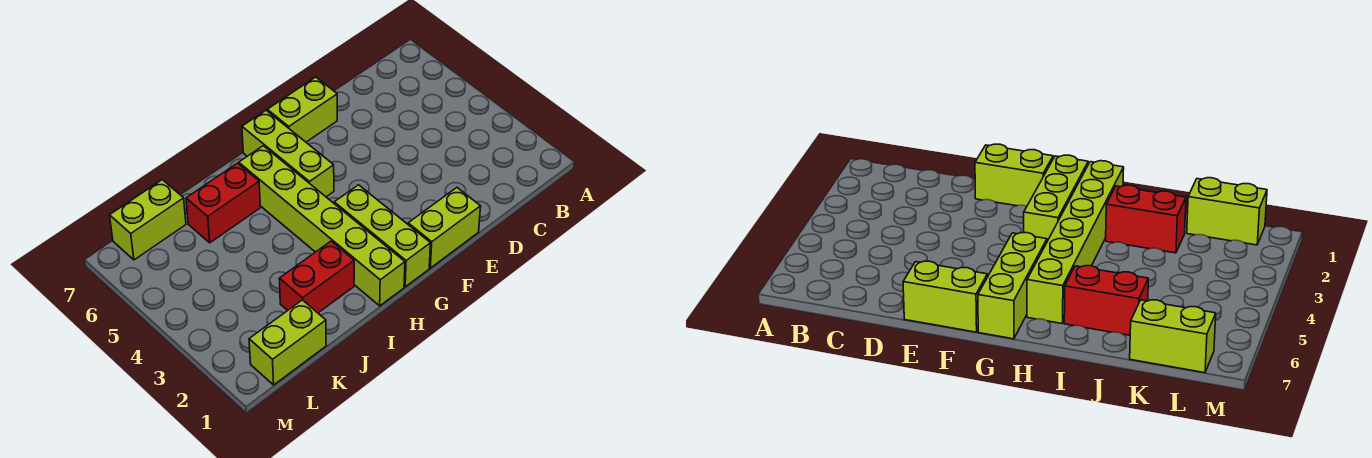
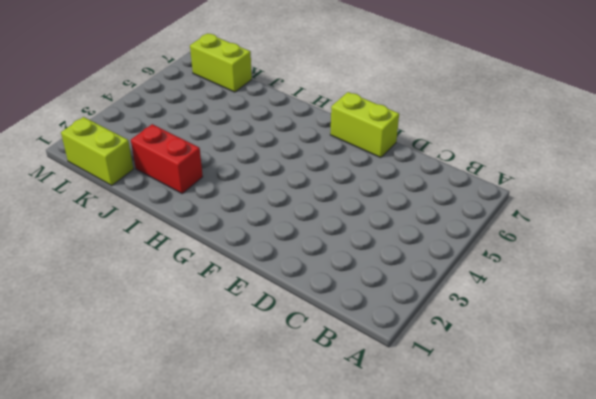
none -> lime 1x2 brick [408,188,481,268]
none -> lime 1x3 brick [334,185,431,287]

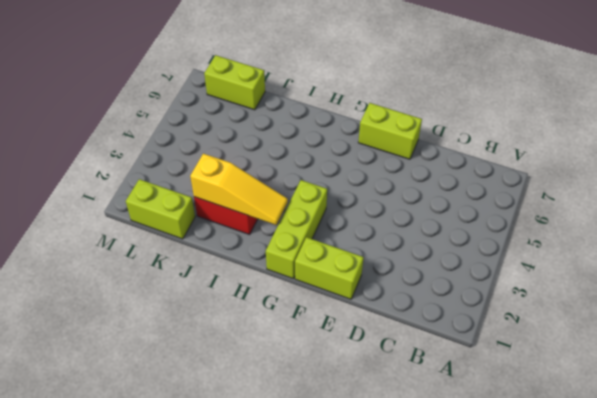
yellow 1x3 slope [190,154,288,225] -> none
none -> lime 1x3 brick [242,110,334,197]
none -> lime 1x6 brick [239,146,405,306]

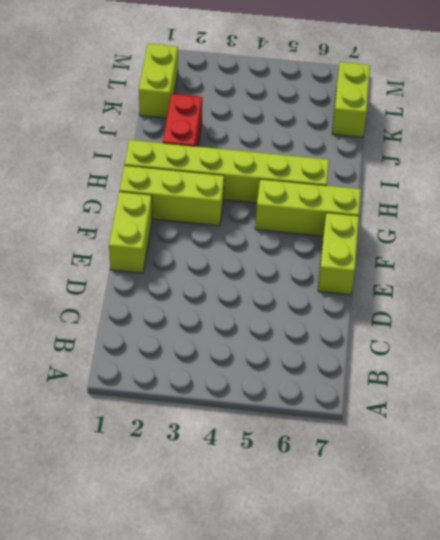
none -> red 1x2 brick [186,163,260,243]

